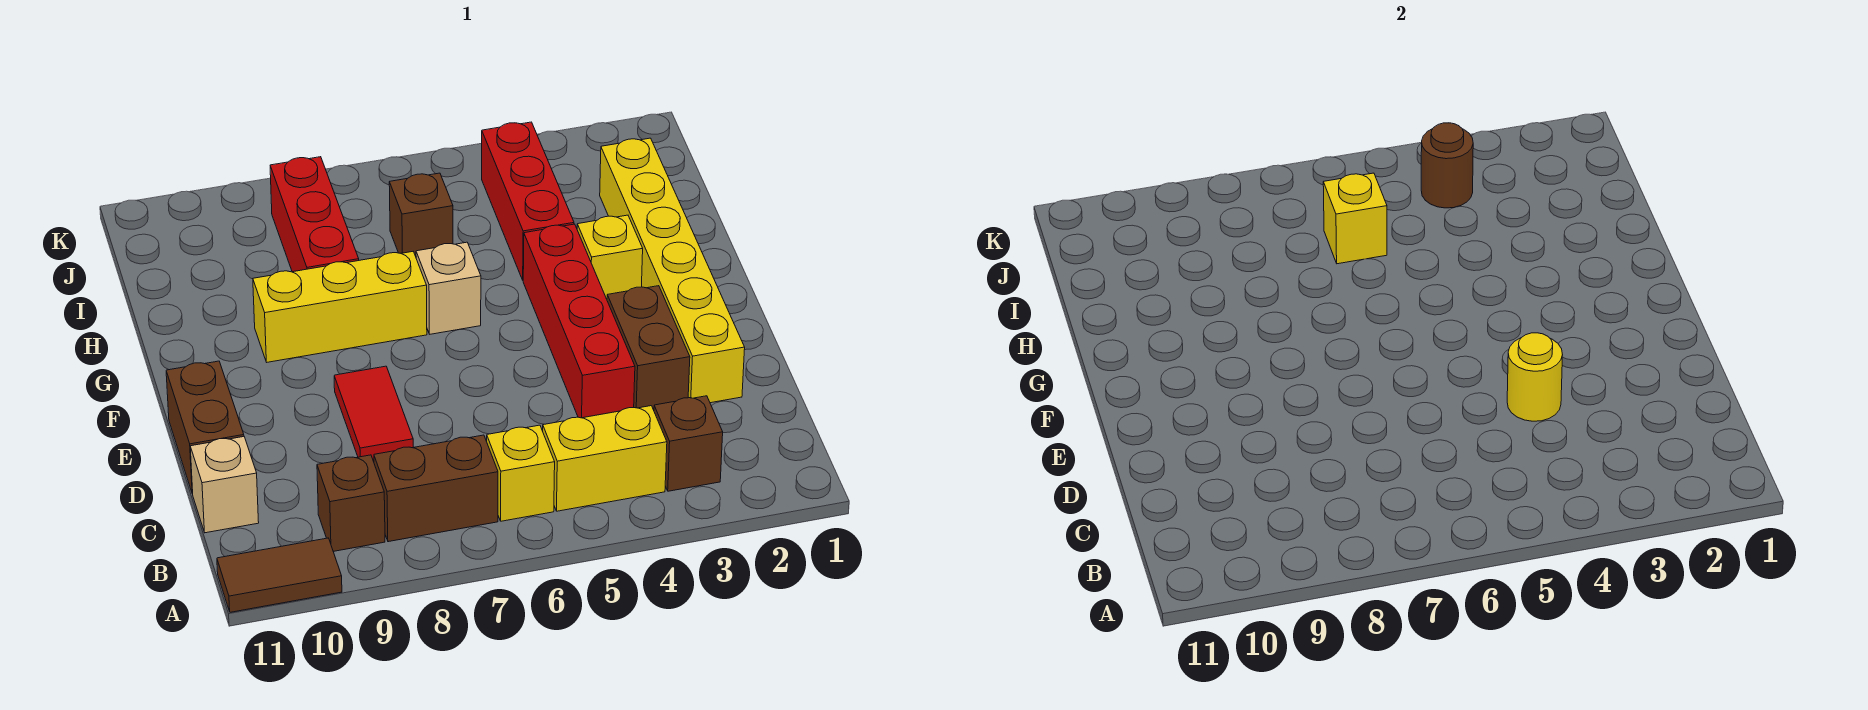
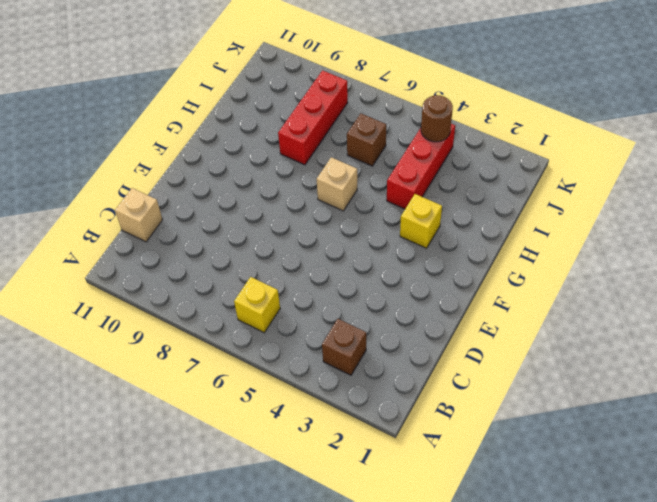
none -> brown 1x2 tile [217,538,342,612]
none -> yellow 1x2 brick [543,406,667,511]
none -> brown 1x2 brick [374,435,498,542]

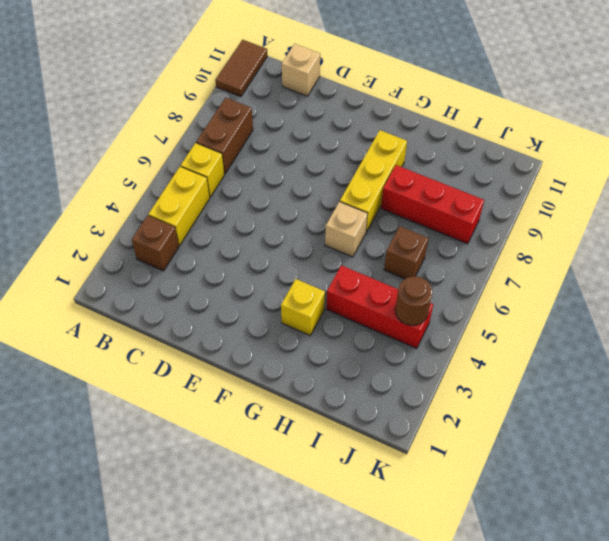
none -> brown 1x1 brick [317,455,385,551]
none -> yellow 1x6 brick [600,138,745,403]
none -> brown 1x2 brick [607,286,690,410]

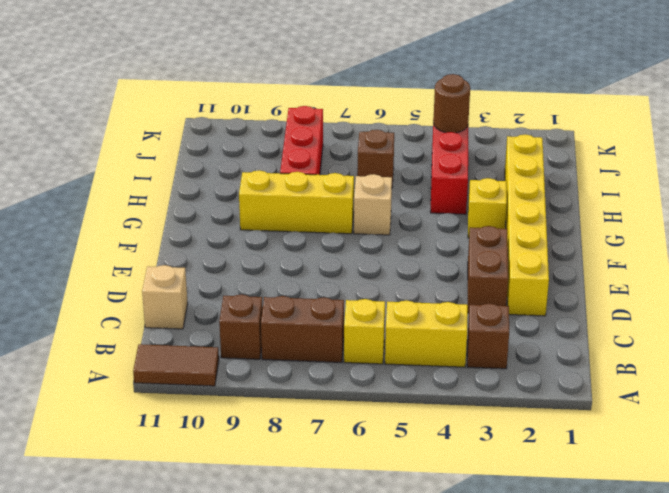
none -> red 1x4 brick [523,224,635,418]
none -> red 1x2 tile [334,366,413,462]
none -> brown 1x2 brick [166,361,244,494]

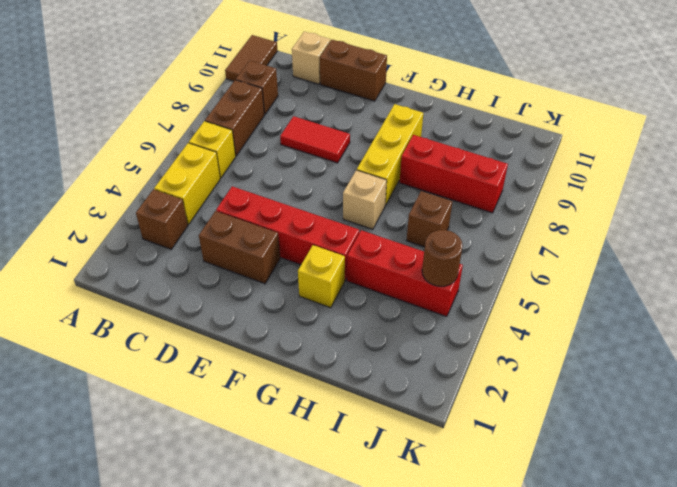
none -> yellow 1x6 brick [600,138,745,403]
none -> yellow 1x1 round brick [1507,333,1563,421]
none -> yellow 1x1 brick [1323,173,1387,264]

